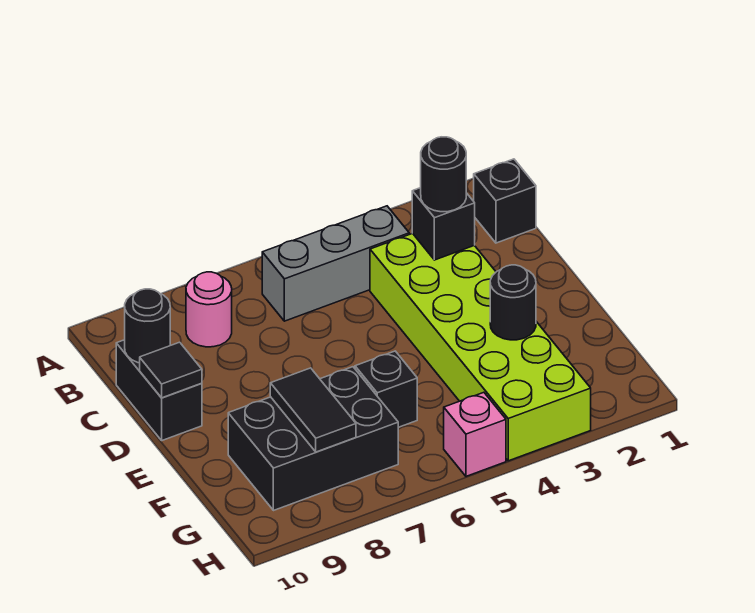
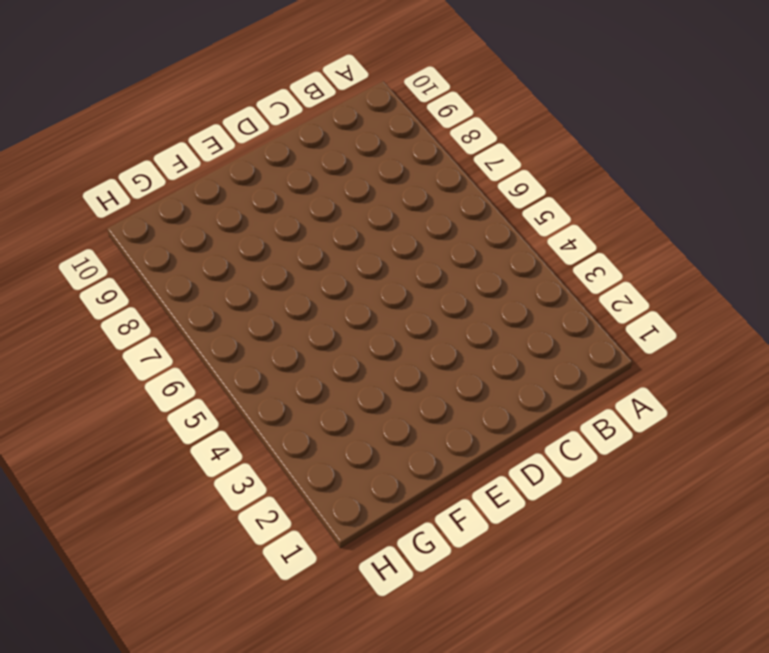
none -> black 1x1 brick [474,159,536,243]
none -> grey 1x3 brick [262,206,409,321]
none -> pink 1x1 round brick [186,272,232,347]

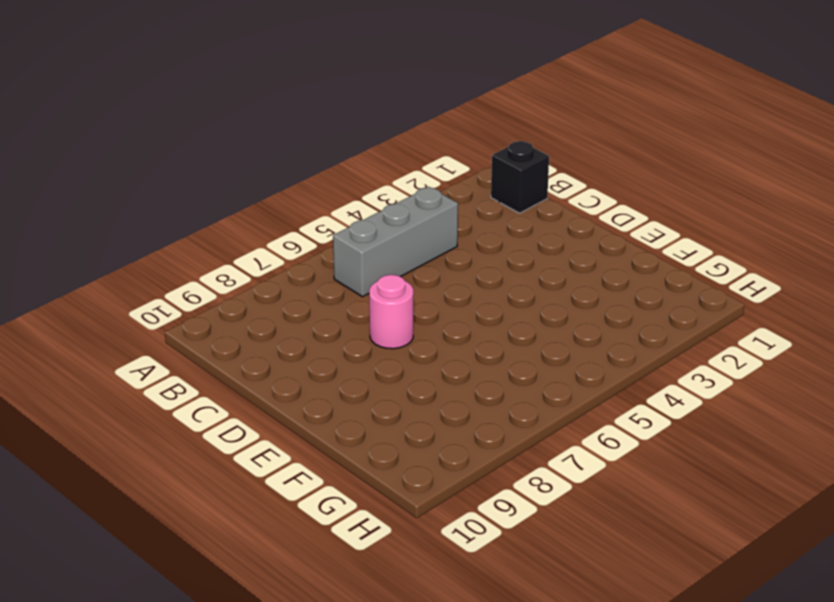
pink 1x1 round brick [369,275,413,349] -> pink 1x1 round brick moved to [186,272,232,347]
none -> lime 2x6 brick [370,233,591,461]
none -> black 1x2 brick [116,340,202,440]
none -> black 1x1 brick [355,351,417,427]

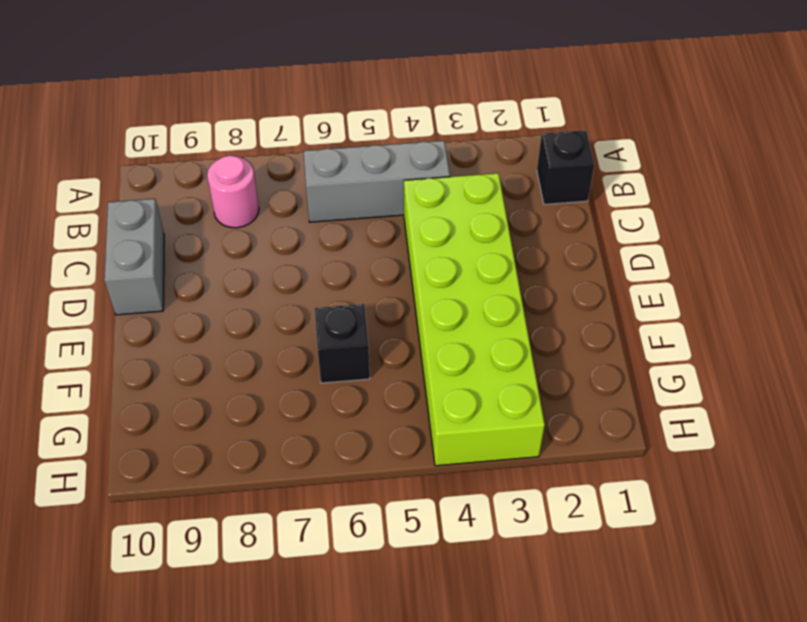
grey 1x2 brick [104,199,164,315] -> black 1x2 brick [116,340,202,440]
none -> black 2x3 brick [228,367,398,511]
none -> pink 1x1 brick [444,392,506,476]
none -> black 1x1 brick [412,188,475,260]

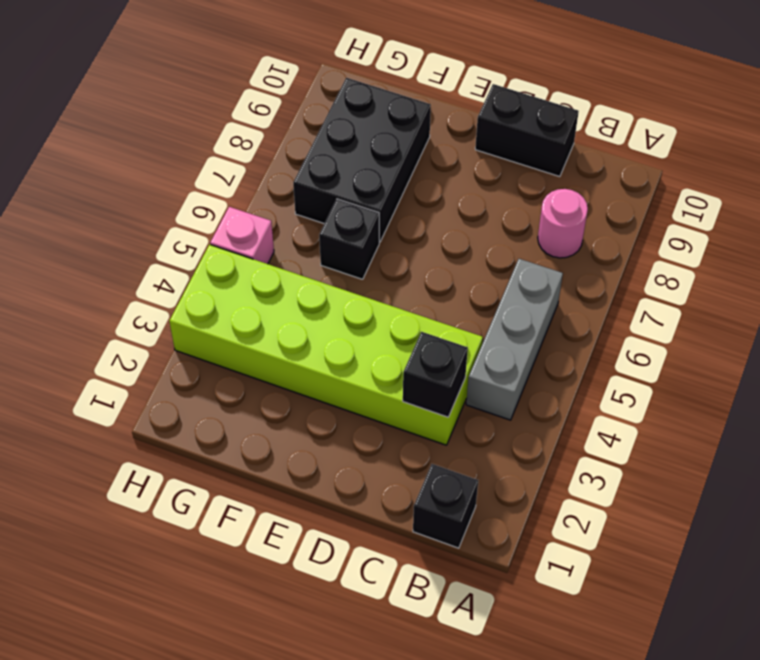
none -> black 1x1 round brick [125,289,170,363]
none -> black 1x1 tile [140,342,202,398]
none -> black 1x1 round brick [490,265,536,340]

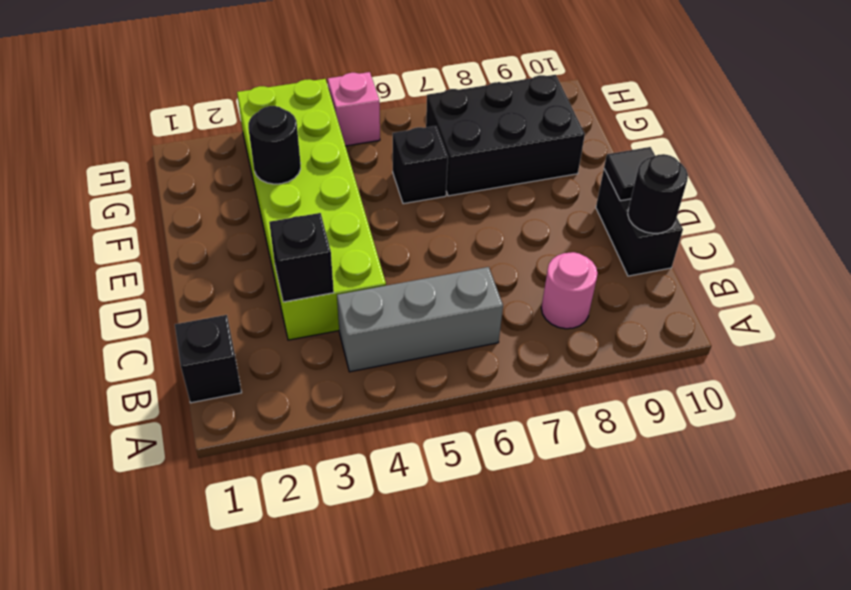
none -> black 1x2 tile [270,368,356,452]
none -> black 1x1 round brick [421,137,466,212]

